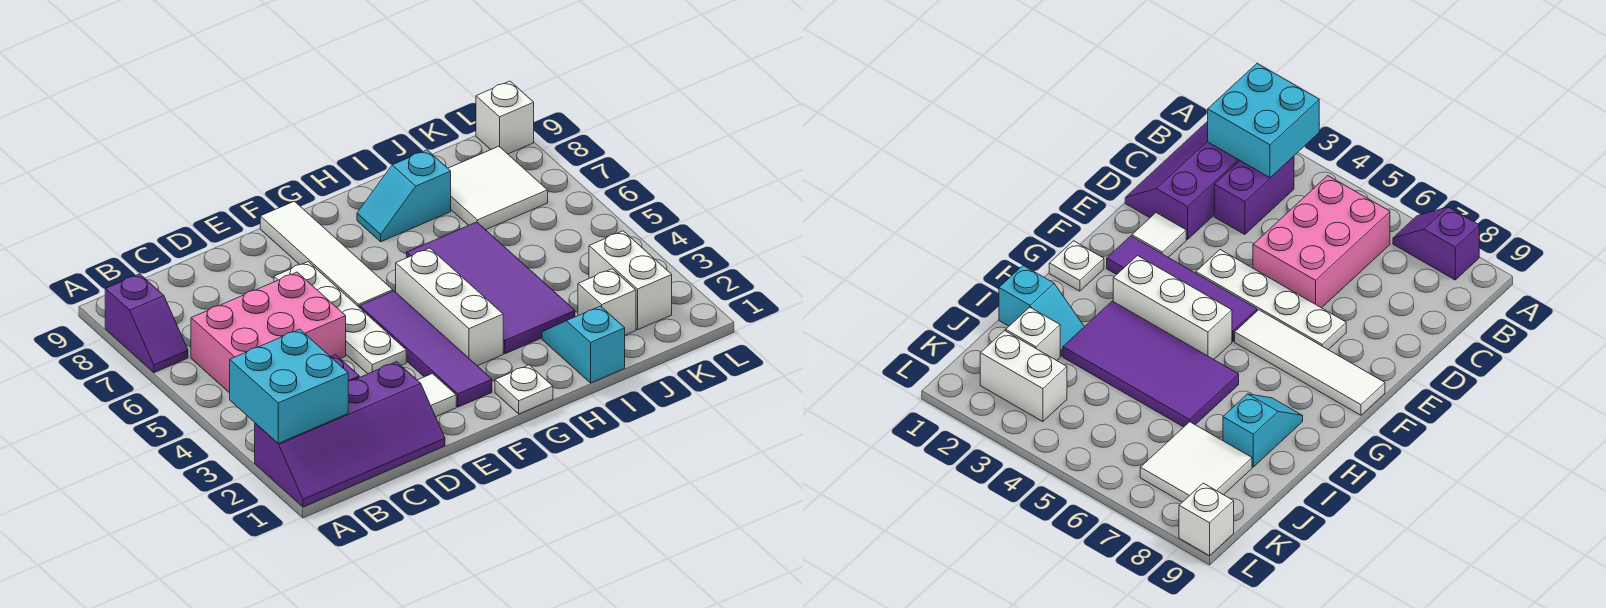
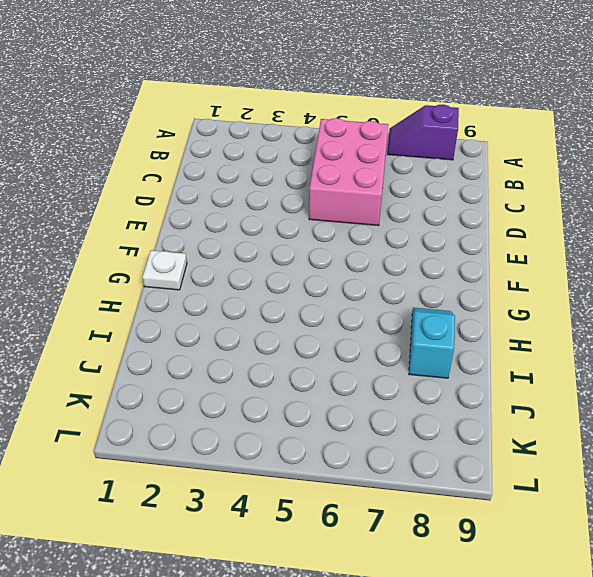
none -> purple 2x4 slope [255,362,445,507]
none -> purple 1x2 brick [1214,156,1294,234]
none -> white 1x1 tile [418,374,456,417]

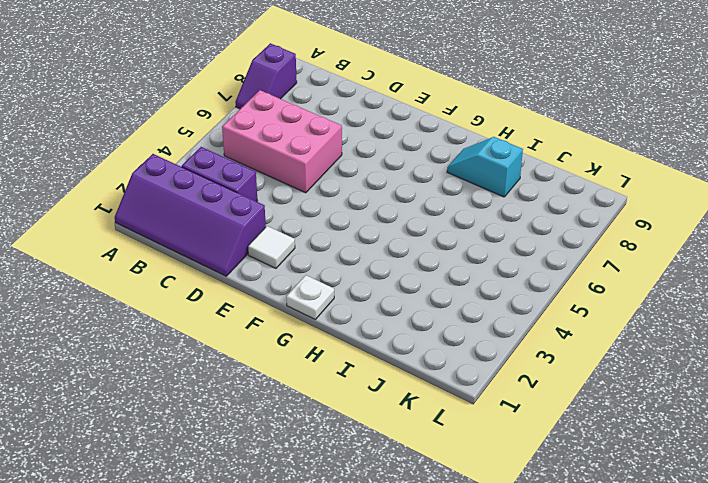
none -> white 1x4 plate [274,262,406,374]
none -> purple 1x4 tile [360,291,492,407]
none -> white 1x4 tile [260,201,393,308]

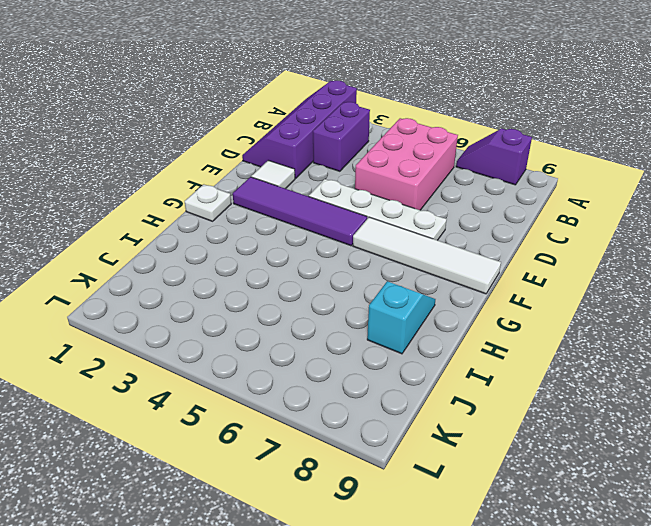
none -> white 1x3 brick [396,248,503,366]
none -> purple 2x4 tile [407,222,575,354]
none -> cyan 1x2 slope [542,306,625,383]

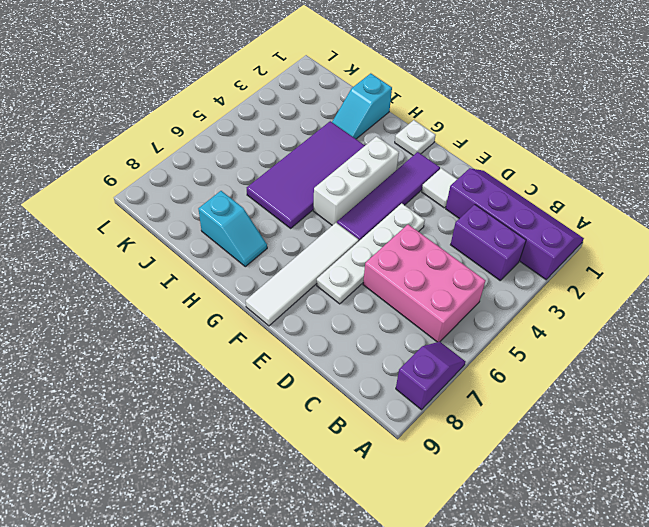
none -> white 1x1 brick [578,269,636,335]
none -> white 2x2 tile [448,146,548,230]
none -> white 1x2 brick [589,231,672,329]

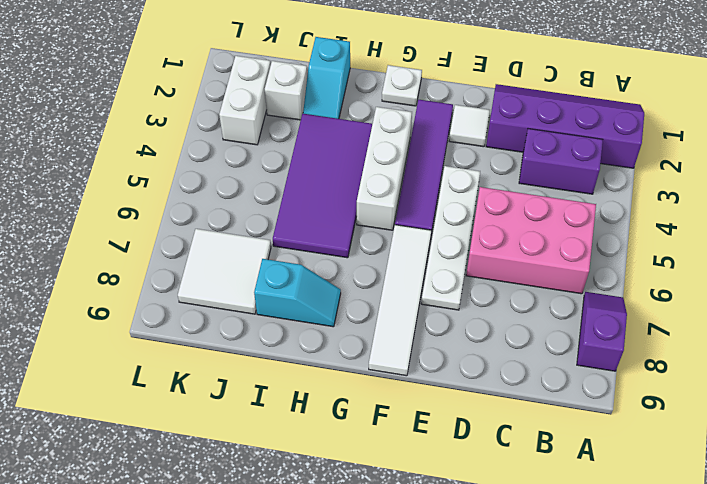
none -> white 1x1 brick [476,81,534,154]
none -> cyan 2x2 brick [230,329,348,443]

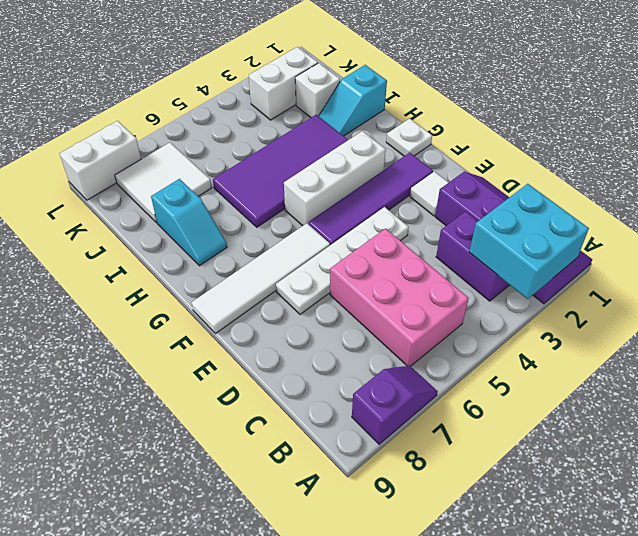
white 1x2 brick [60,121,141,200] -> white 1x1 brick [476,81,534,154]

